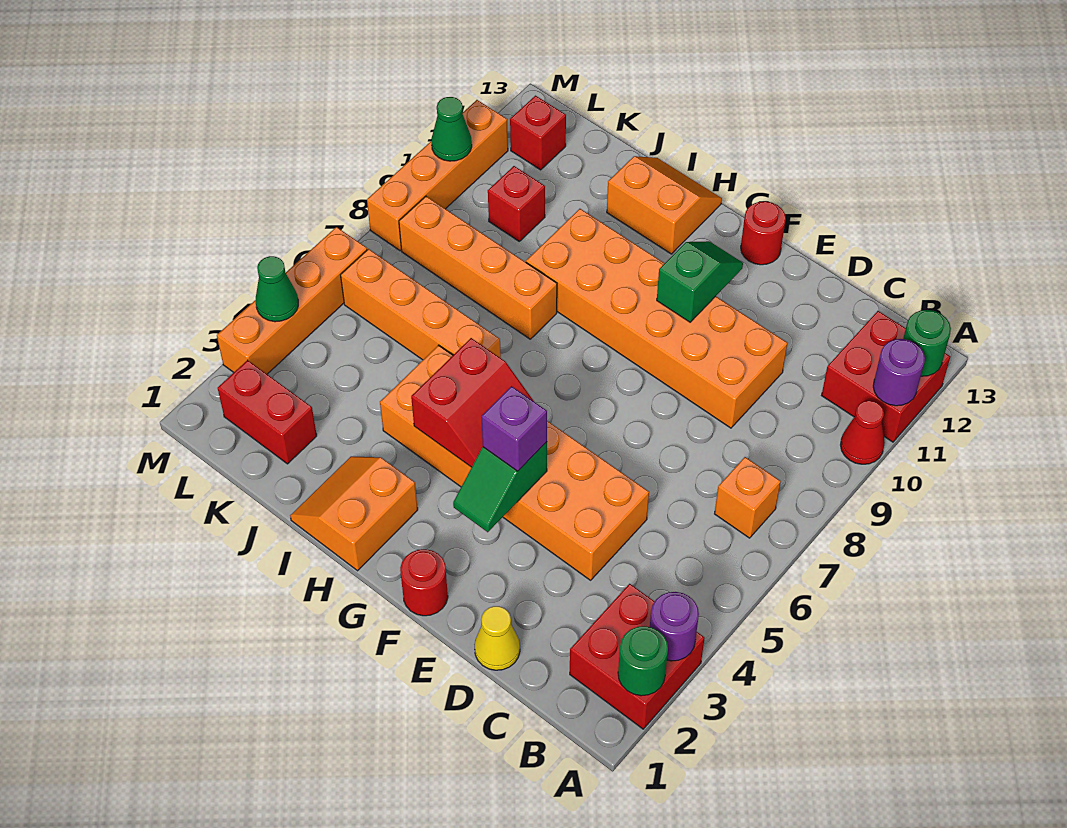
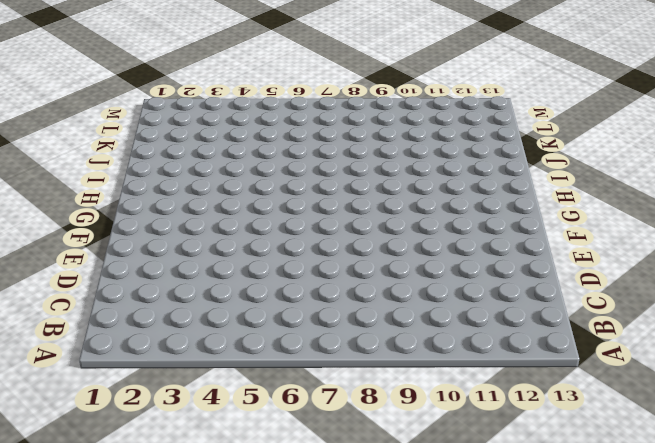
none -> red 2x2 brick [570,584,705,729]
none -> red 1x1 cone [841,401,885,464]
none -> red 2x2 brick [822,311,950,442]

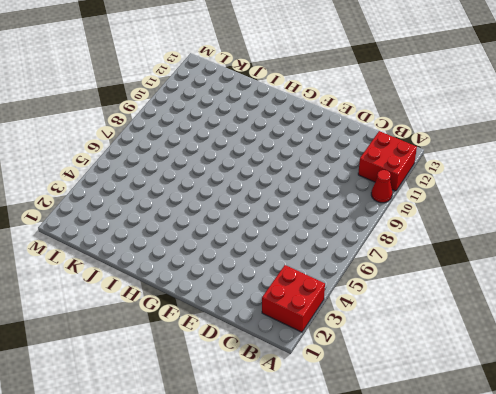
none -> orange 1x1 brick [715,457,781,538]
none -> yellow 1x1 cone [474,606,520,670]
none -> orange 2x6 brick [380,345,649,580]

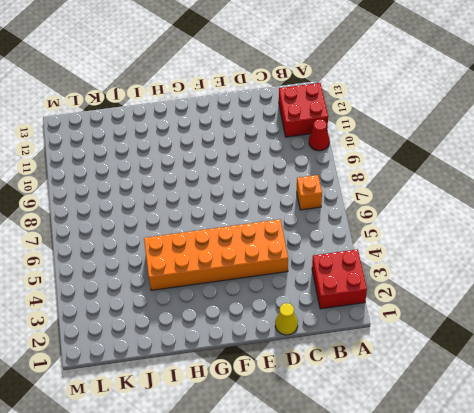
none -> orange 2x6 brick [526,209,787,428]
none -> red 1x1 round brick [400,549,448,616]
none -> red 1x1 round brick [741,201,786,265]

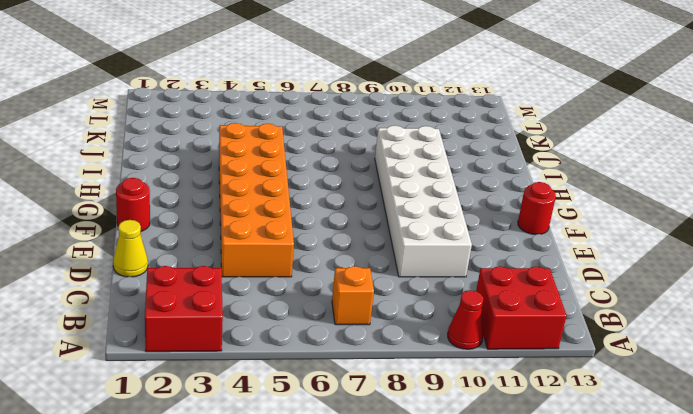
white 2x6 brick [375,126,472,277] -> orange 2x6 brick [526,209,787,428]
none -> orange 2x2 slope [290,456,418,571]
none -> orange 2x2 slope [607,156,722,254]
none -> orange 1x4 brick [341,249,501,360]

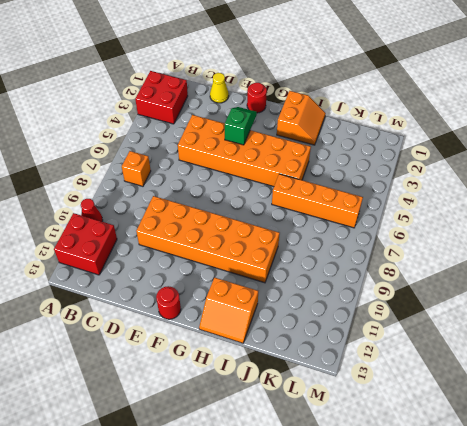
none -> orange 1x4 brick [399,196,557,339]
none -> red 1x2 brick [218,360,317,464]
none -> red 1x1 brick [488,166,545,241]

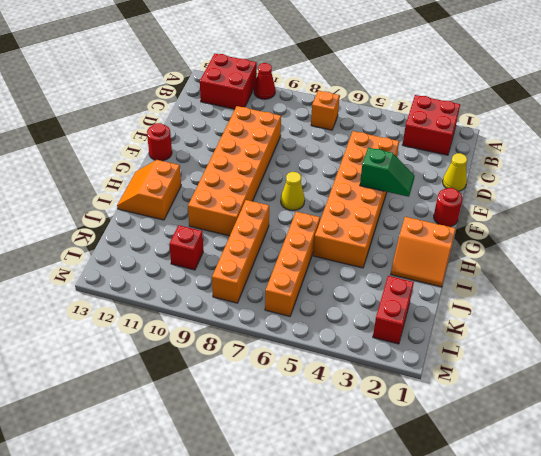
yellow 1x1 cone [281,172,305,210] -> none
none -> red 1x1 brick [510,96,566,170]
none -> orange 1x4 brick [217,227,367,374]
none -> orange 1x4 brick [367,100,508,251]

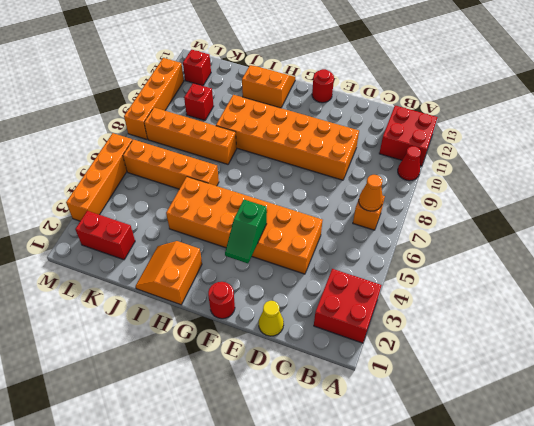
orange 1x1 cone [359,175,383,211] -> none
none -> green 1x1 round brick [618,626,668,696]
none -> purple 1x1 round brick [650,592,699,661]
none -> purple 1x1 round brick [873,339,925,406]

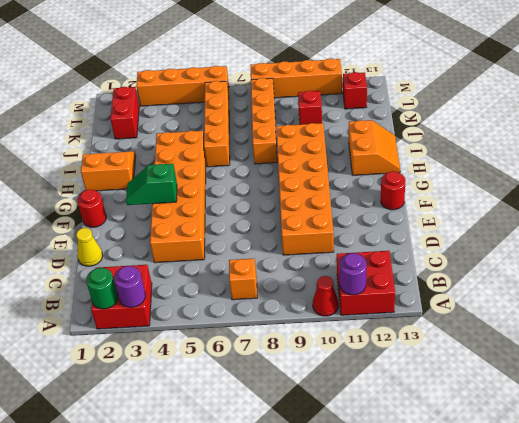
none -> green 1x1 round brick [903,310,951,376]
none -> green 1x2 slope [657,241,743,322]
none -> red 2x2 slope [411,338,533,467]

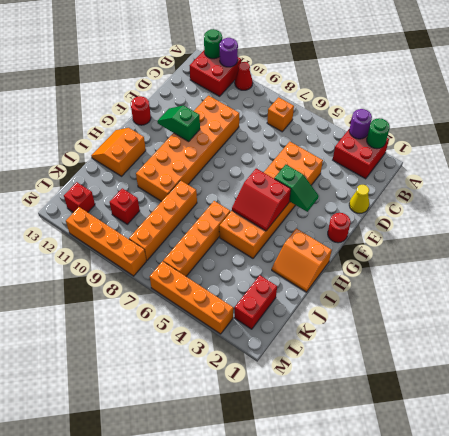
red 2x2 slope [232,169,291,231] -> red 2x2 slope turned to [411,338,533,467]
none -> green 1x1 cone [256,256,298,322]
none -> green 1x1 cone [431,97,472,161]
none -> purple 1x1 brick [482,386,547,471]

